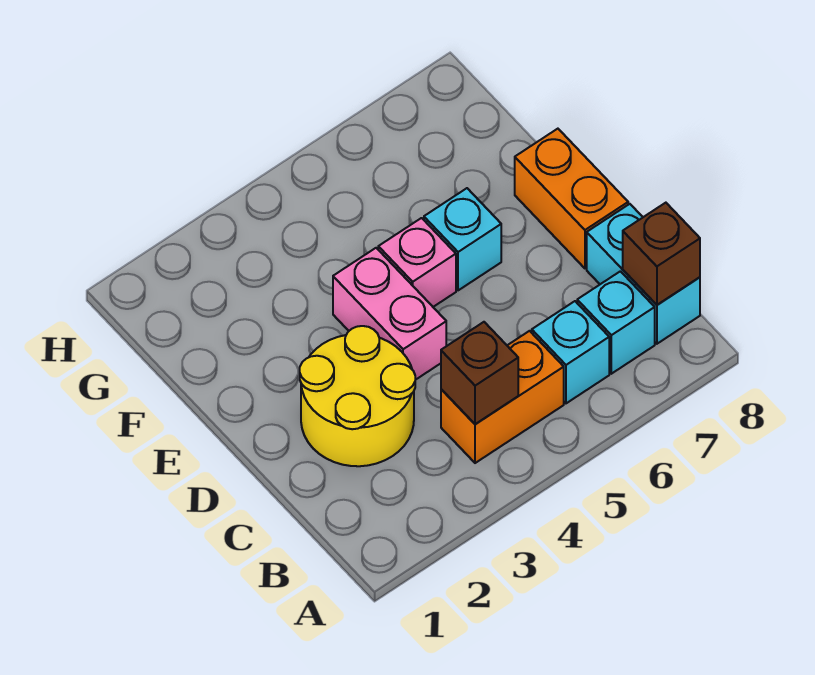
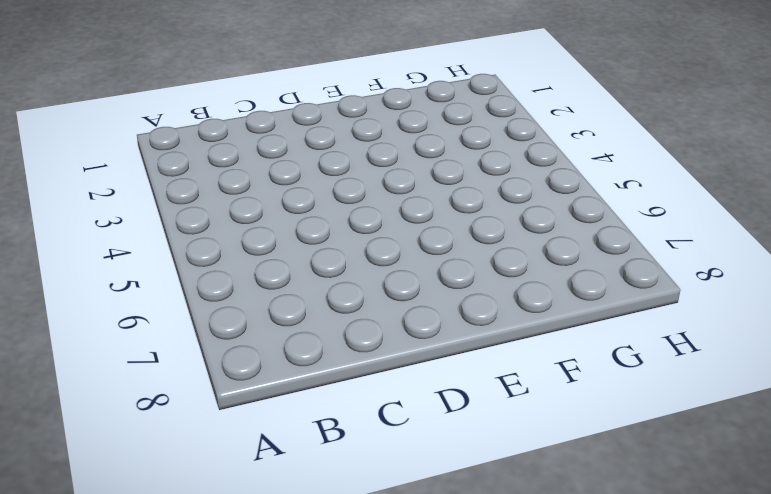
none -> orange 1x2 brick [441,331,564,463]
none -> cyan 1x1 brick [532,301,609,403]

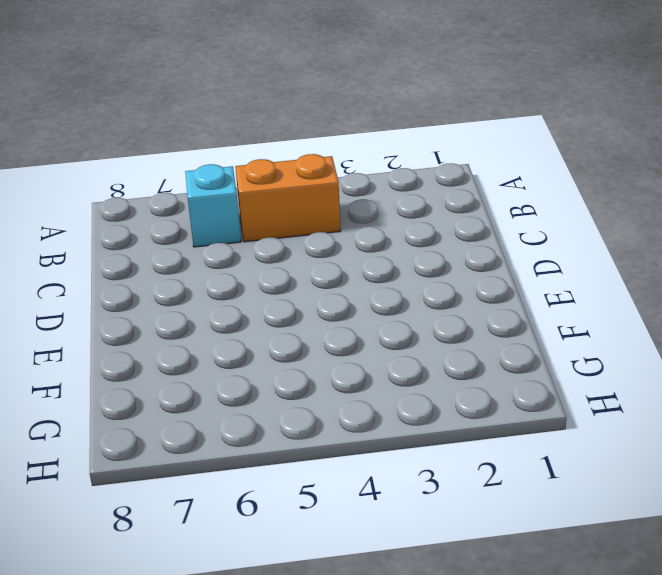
none -> cyan 1x1 brick [577,271,655,374]
none -> cyan 1x2 brick [587,204,700,344]

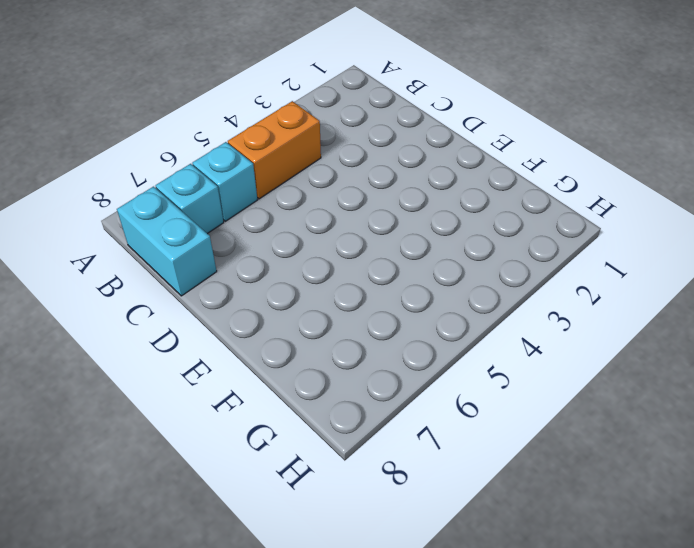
none -> yellow 2x2 round brick [300,326,415,466]
none -> pink 1x2 brick [333,248,446,380]

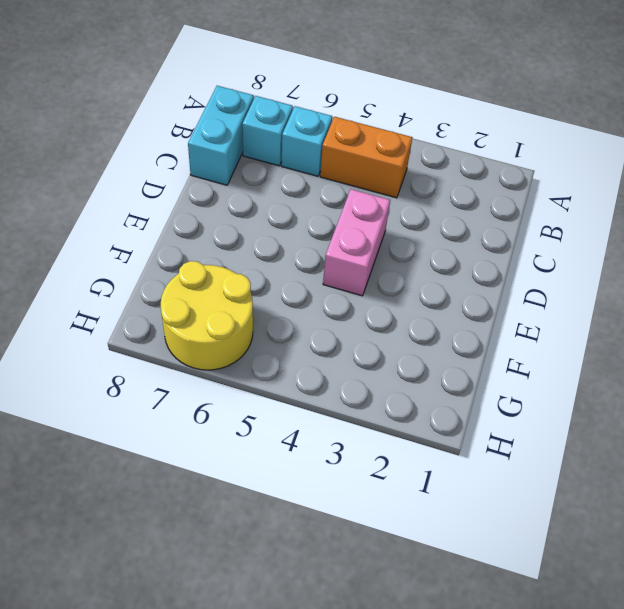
yellow 2x2 round brick [161,261,253,370] -> yellow 2x2 round brick moved to [300,326,415,466]
none -> orange 1x2 brick [515,129,628,268]
none -> pink 1x1 brick [378,218,456,307]

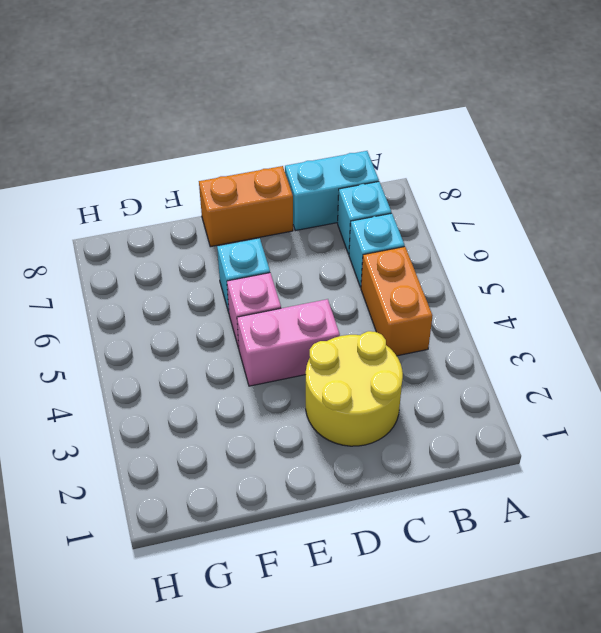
none -> brown 1x1 brick [441,322,518,424]
none -> brown 1x1 brick [623,203,700,305]

